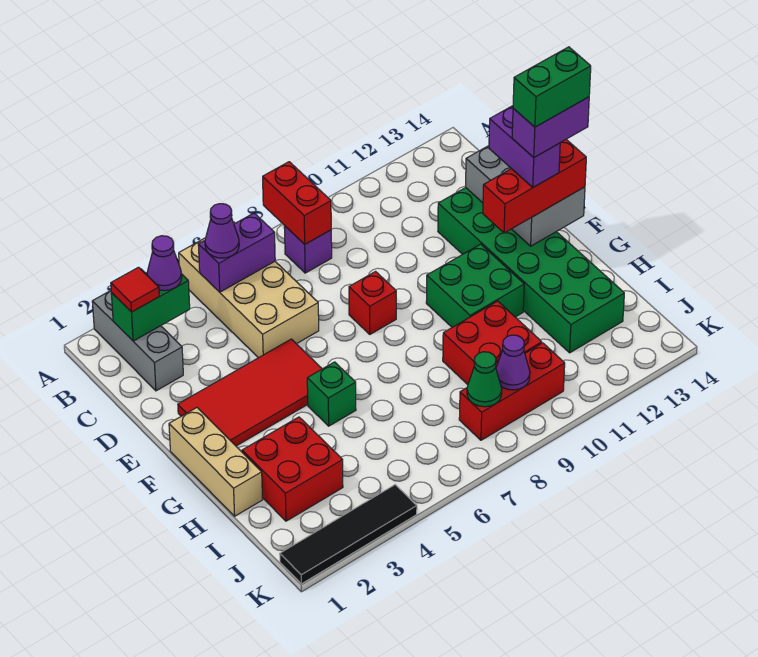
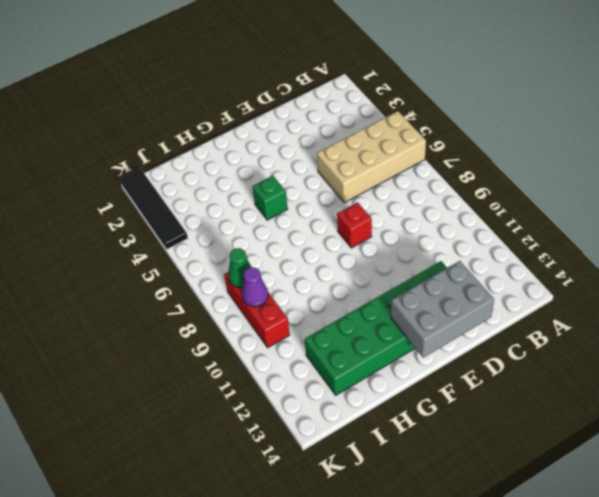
none -> grey 1x3 brick [92,291,183,391]
none -> purple 1x1 brick [284,226,332,273]
none -> red 2x4 tile [178,339,322,446]

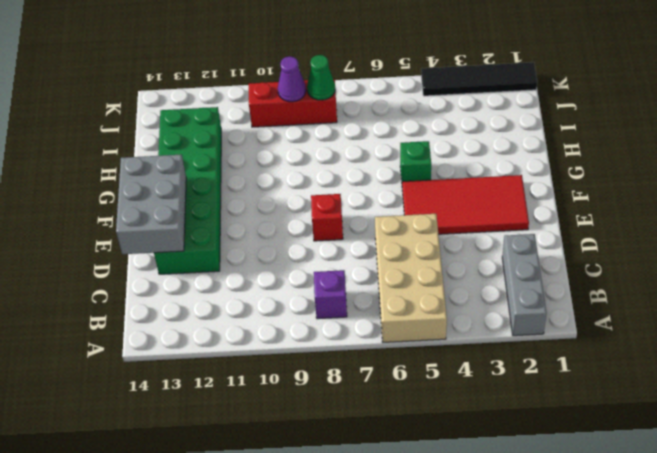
none -> tan 1x3 brick [169,408,263,516]
none -> green 2x2 brick [426,244,524,327]
none -> red 2x2 brick [242,417,343,521]

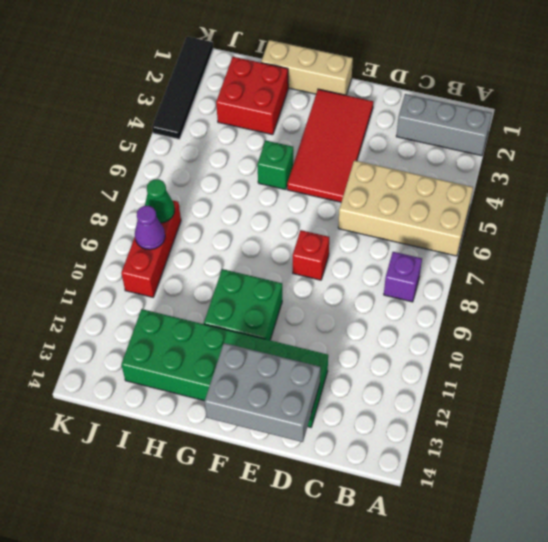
none -> red 2x2 brick [443,301,542,385]
none -> red 1x2 brick [263,162,331,244]
none -> green 1x2 brick [111,273,190,341]

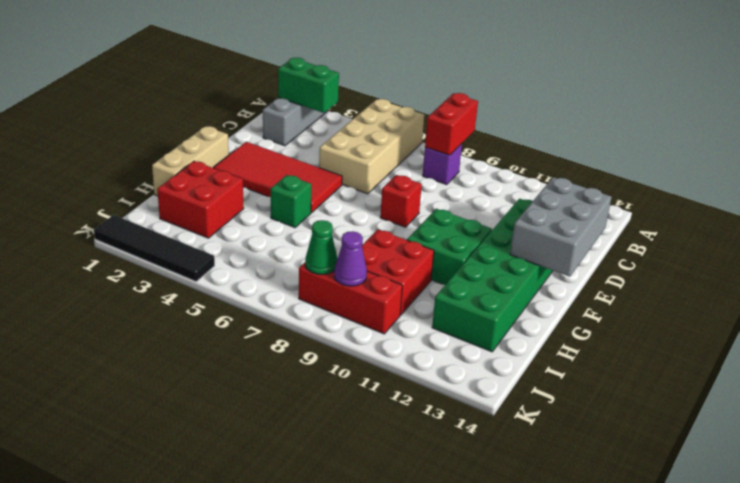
none -> purple 1x2 brick [198,213,275,292]
none -> red 1x1 tile [111,267,159,312]
none -> purple 1x1 cone [147,236,182,291]

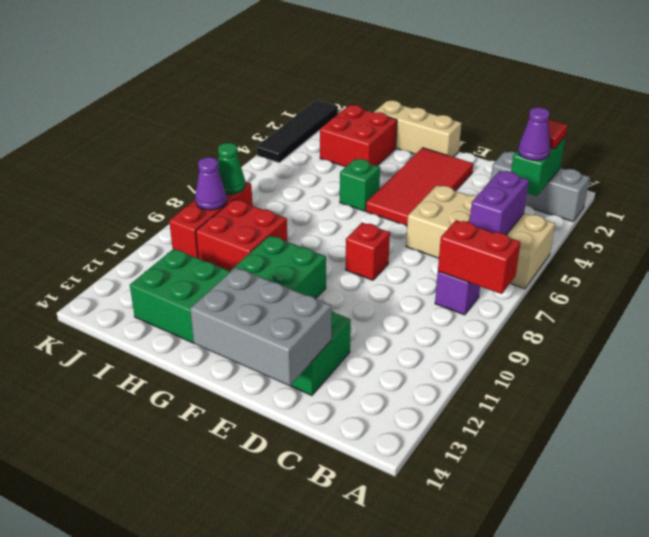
none -> purple 1x1 cone [205,204,239,258]
none -> red 1x3 brick [483,140,586,233]
none -> purple 1x2 brick [489,106,560,187]

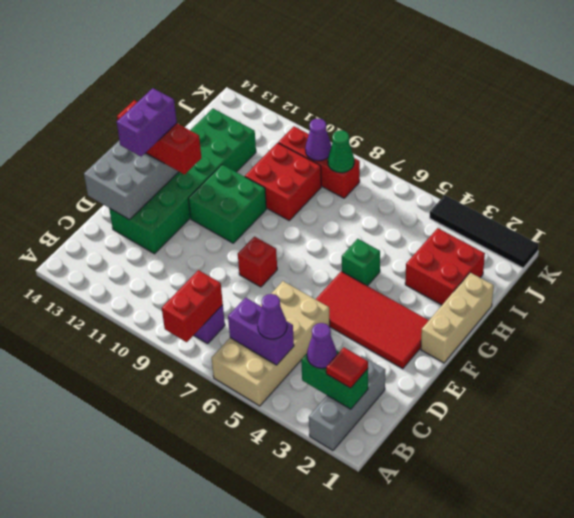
none -> purple 1x2 brick [512,97,589,157]
none -> green 1x2 brick [513,47,591,127]

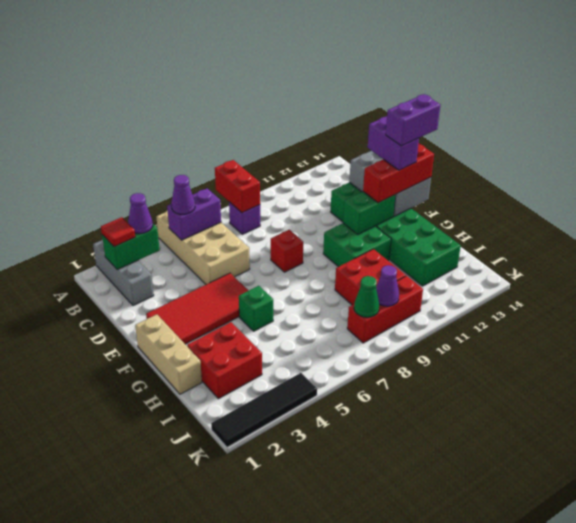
green 1x2 brick [343,192,396,234] -> green 1x2 brick moved to [513,47,591,127]

